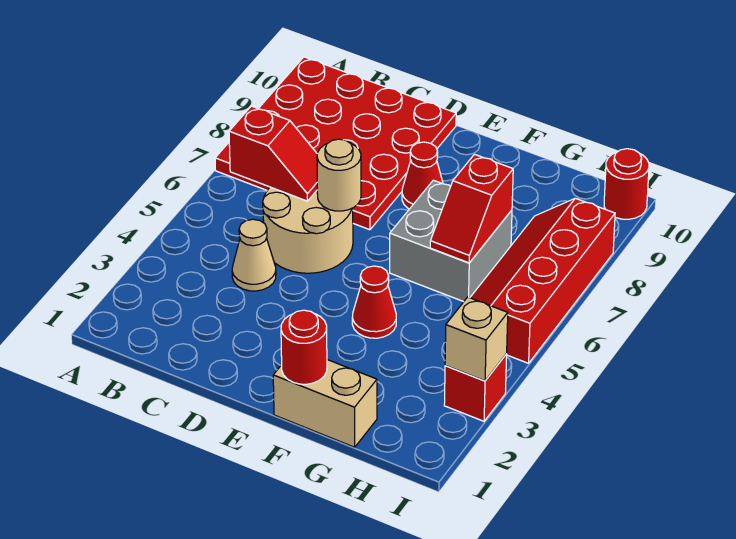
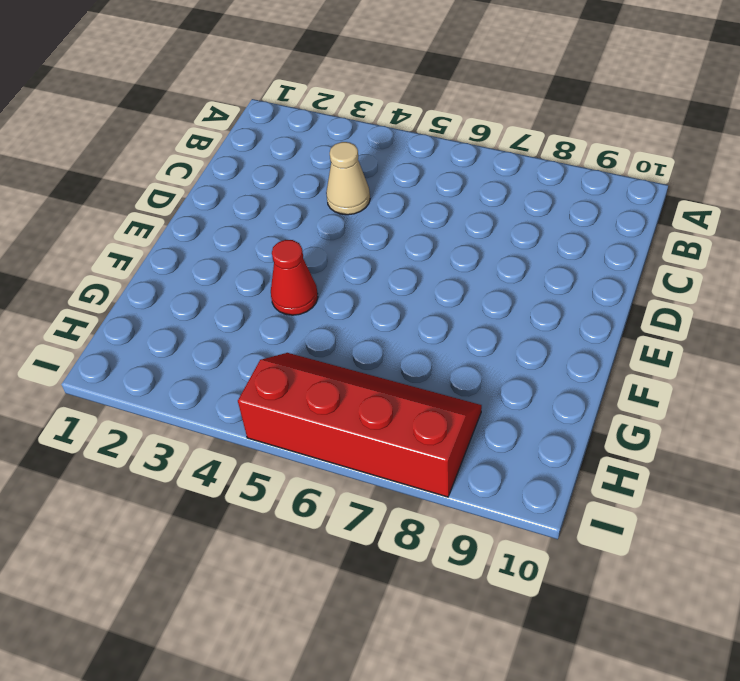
none -> red 4x4 plate [215,57,456,230]
none -> tan 2x2 round brick [263,187,353,273]
none -> red 1x1 cone [402,142,443,209]

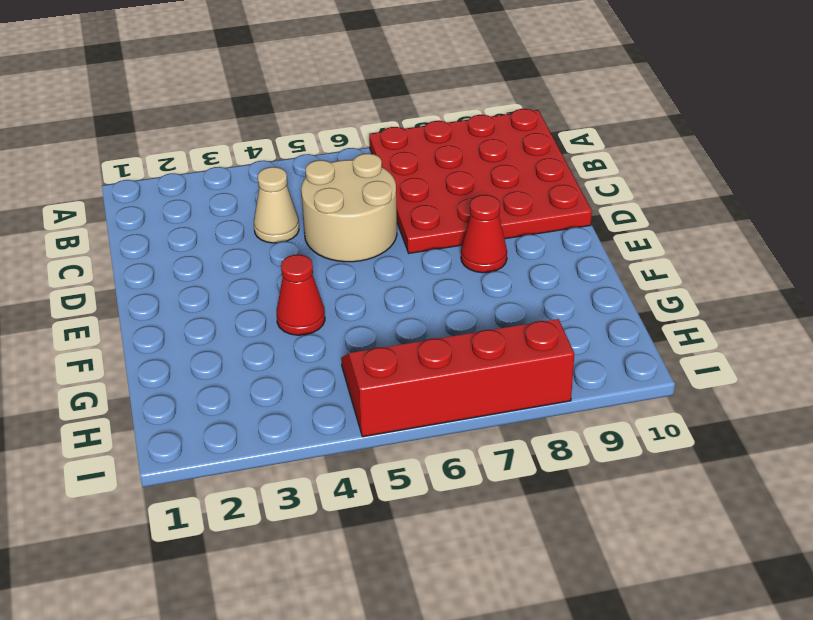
none -> tan 1x2 brick [273,360,377,447]
none -> grey 2x2 brick [390,180,512,302]
none -> red 1x1 brick [444,354,507,421]

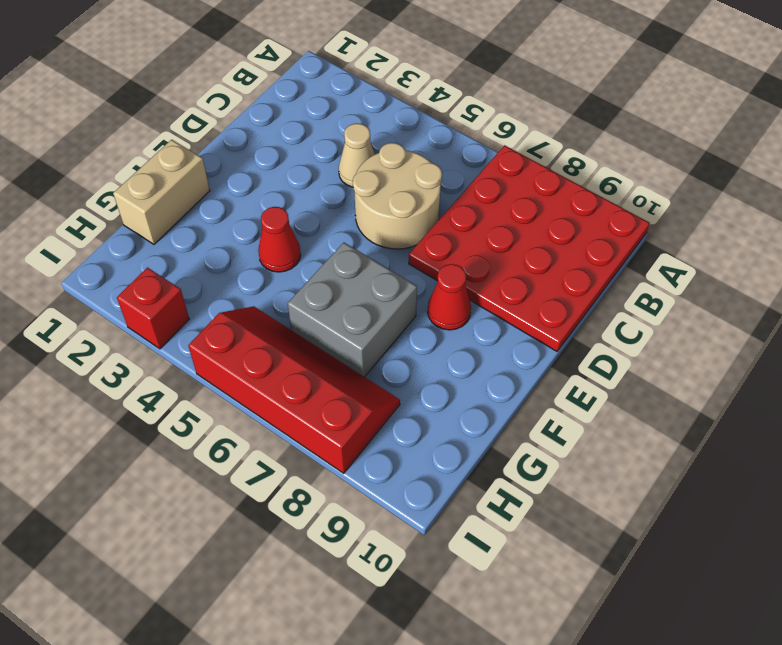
none -> red 1x1 round brick [604,149,649,219]
none -> red 1x2 slope [229,106,317,201]
none -> tan 1x1 round brick [317,139,361,211]

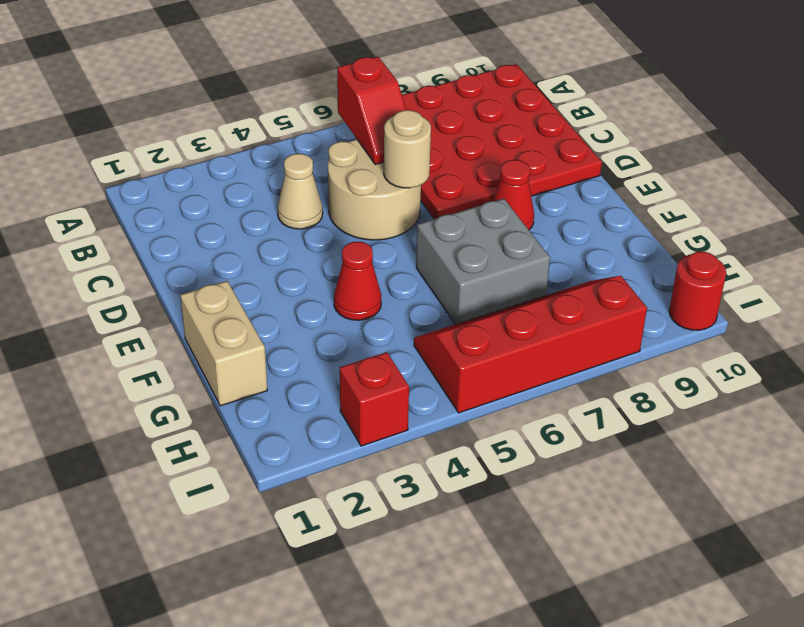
none -> red 1x1 round brick [281,310,327,384]
none -> red 1x2 slope [430,154,513,263]
none -> tan 1x1 brick [445,297,508,381]

